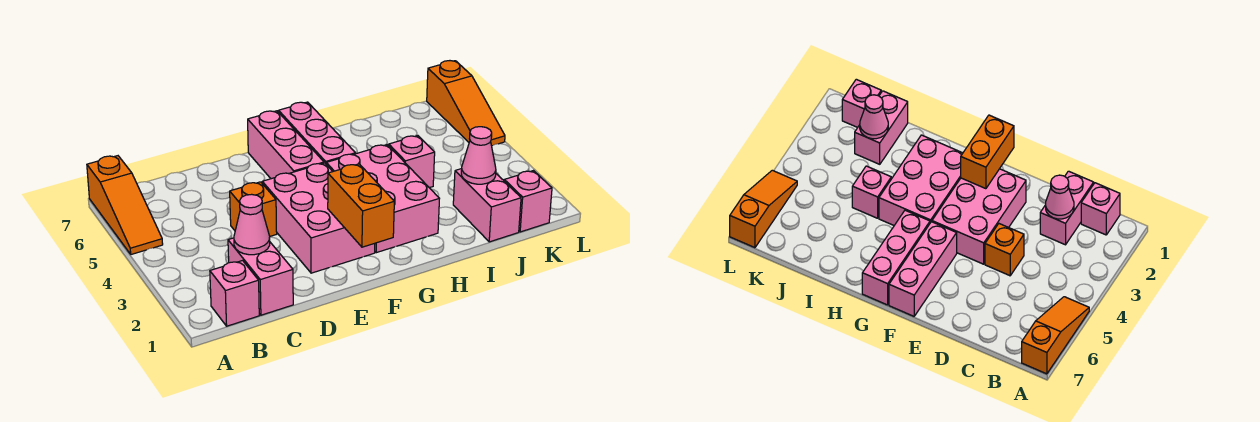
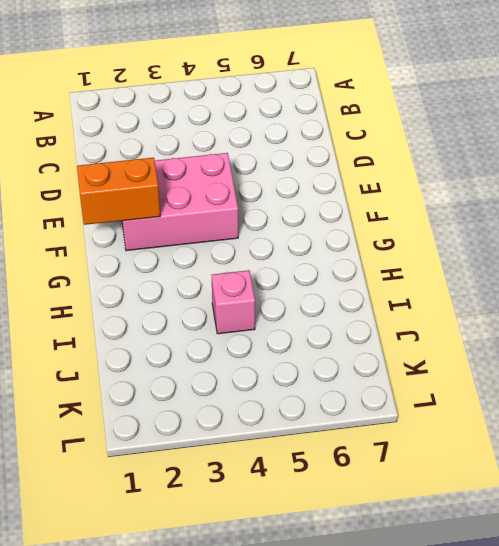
none -> orange 1x3 slope [87,156,163,254]
none -> pink 1x1 brick [210,261,259,326]
none -> pink 1x2 brick [228,238,293,315]

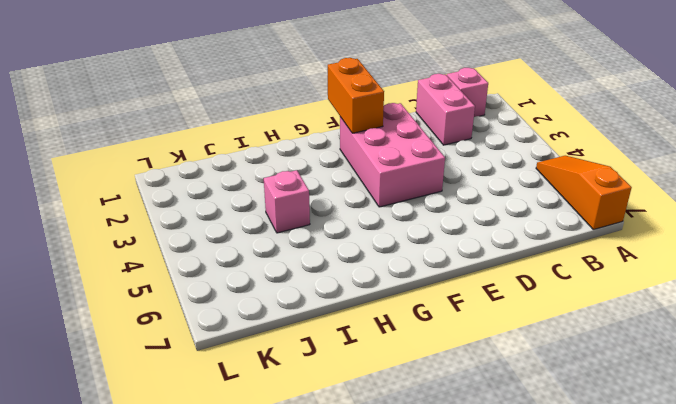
none -> orange 1x1 brick [230,182,277,236]
none -> pink 1x3 brick [248,111,324,179]
none -> pink 2x3 brick [326,145,440,253]

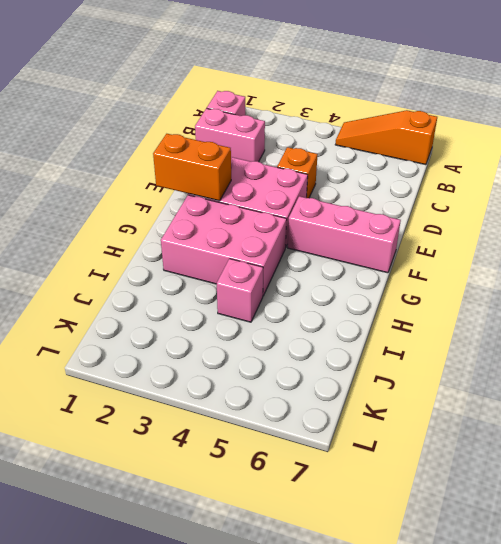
none -> pink 1x3 brick [279,102,355,164]
none -> pink 1x2 brick [453,169,521,242]
none -> pink 1x1 brick [504,171,552,232]

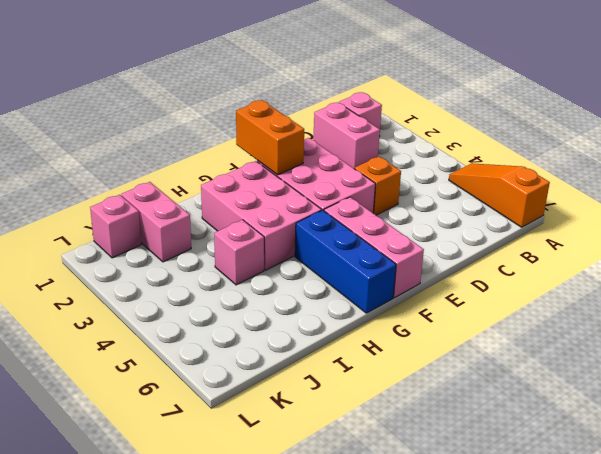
blue 1x3 brick [295,210,396,313] -> pink 1x3 brick [279,102,355,164]
none -> orange 1x3 slope [427,61,505,146]
none -> pink 1x1 cone [234,194,270,255]
none -> pink 1x1 cone [461,127,496,184]

